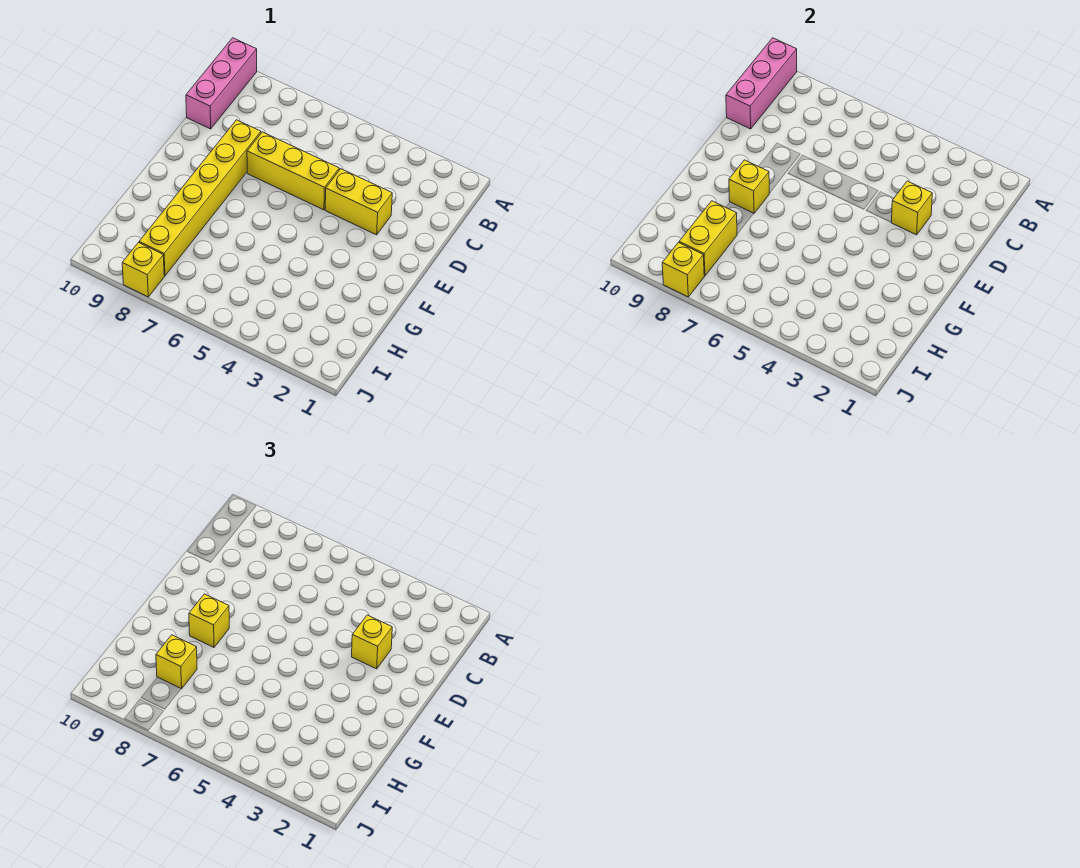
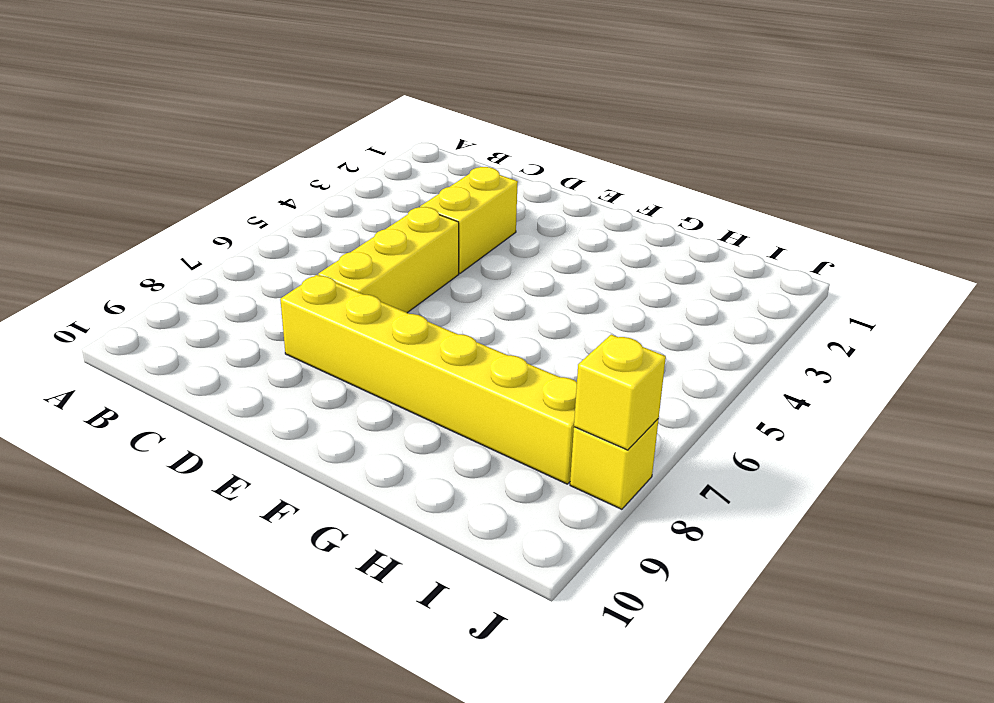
none -> pink 1x3 brick [186,38,257,129]
none -> pink 1x3 brick [726,38,797,129]
none -> yellow 1x1 brick [891,181,932,235]

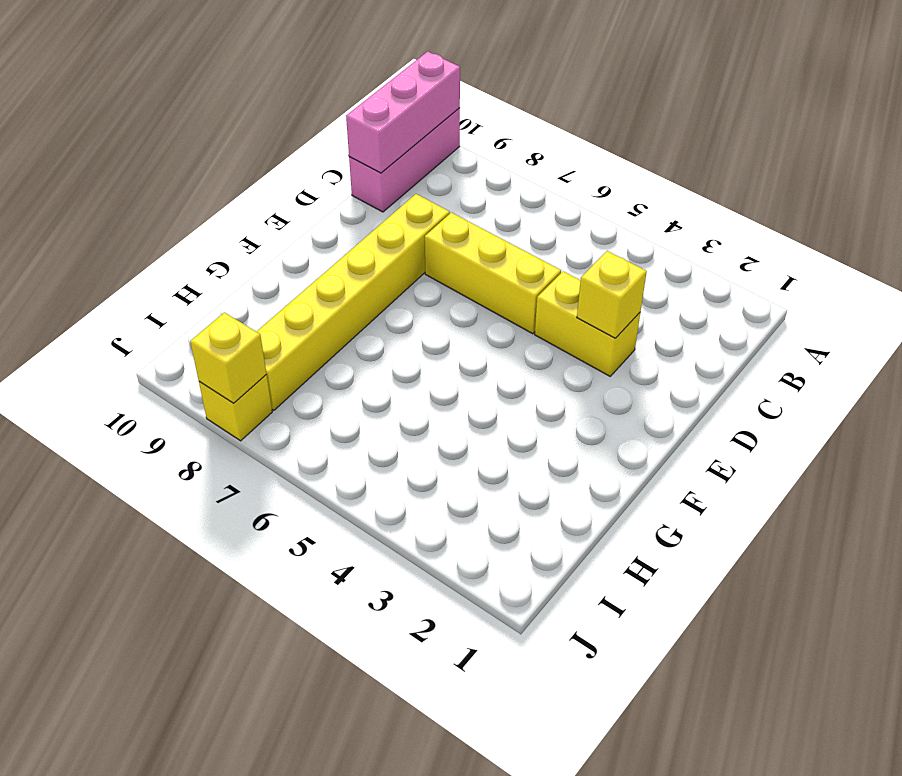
none -> yellow 1x1 brick [729,160,769,213]
none -> yellow 1x2 brick [679,201,737,276]
none -> yellow 1x1 brick [352,615,392,669]

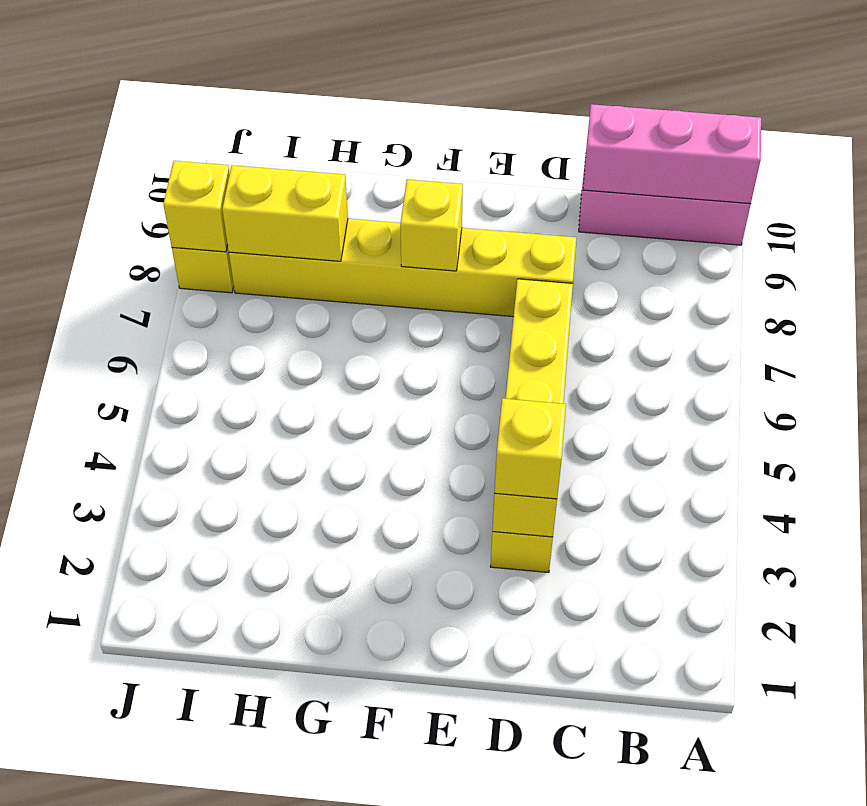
none -> yellow 1x1 brick [189,594,229,647]
none -> yellow 1x1 brick [156,635,197,689]

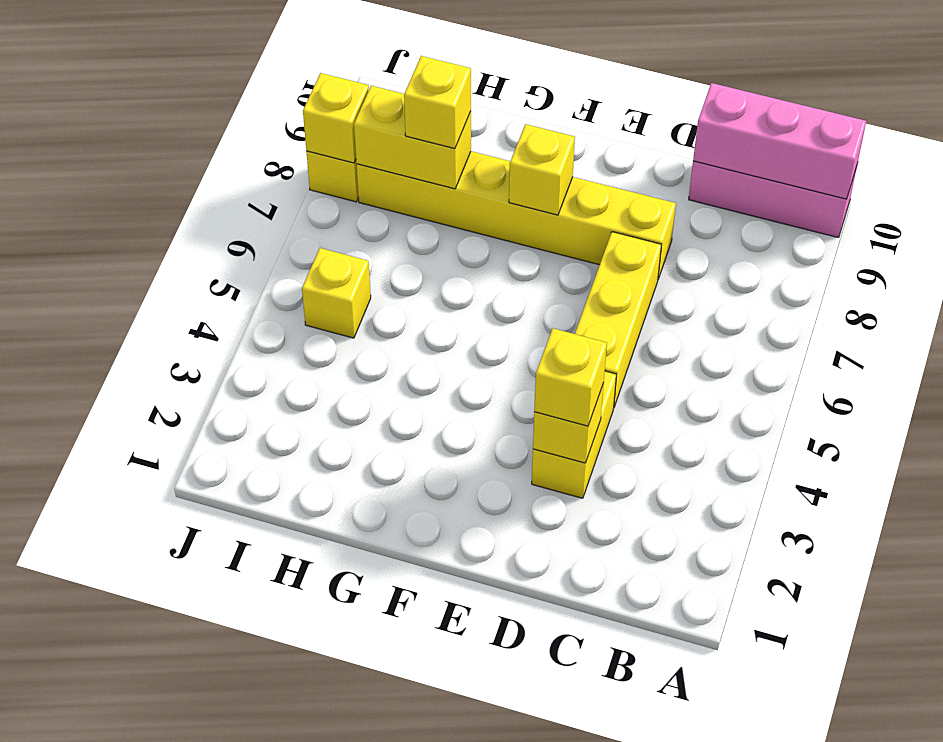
yellow 1x1 brick [302,248,371,338] -> yellow 1x1 brick moved to [189,594,229,647]

